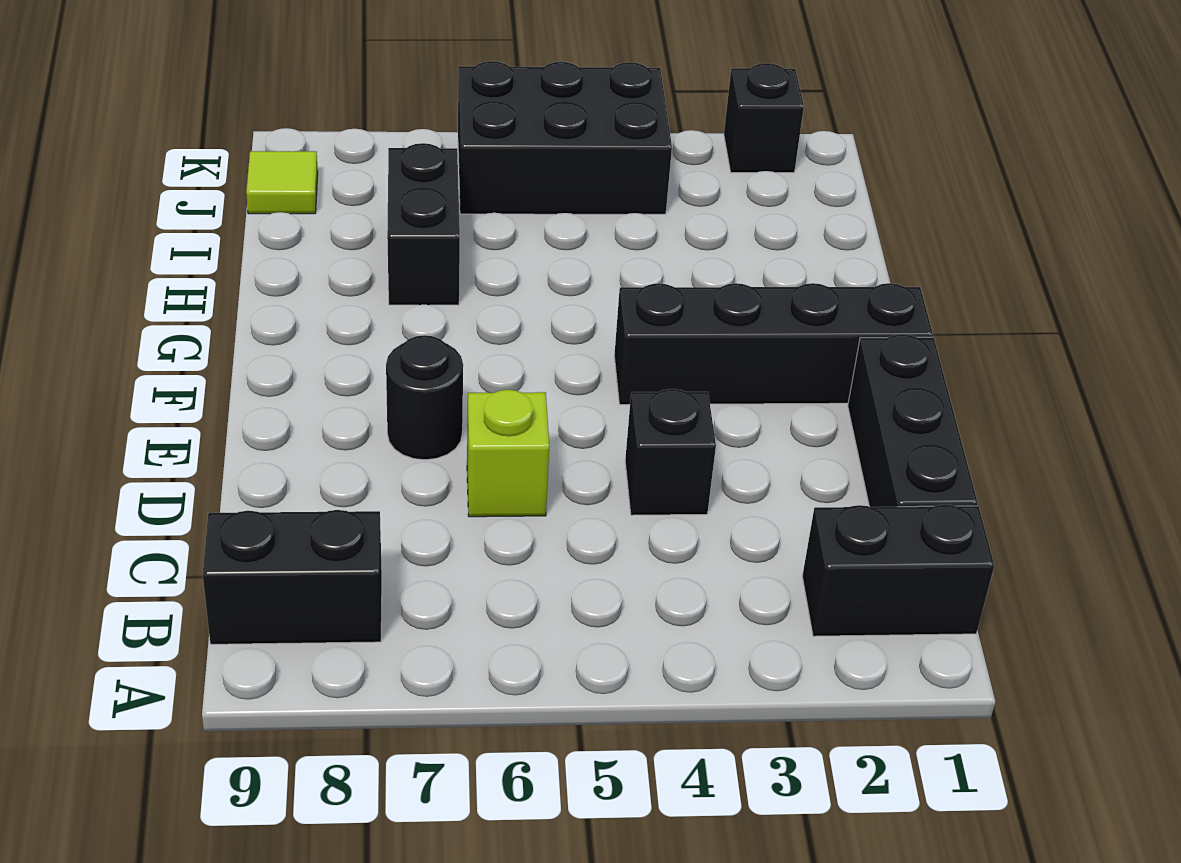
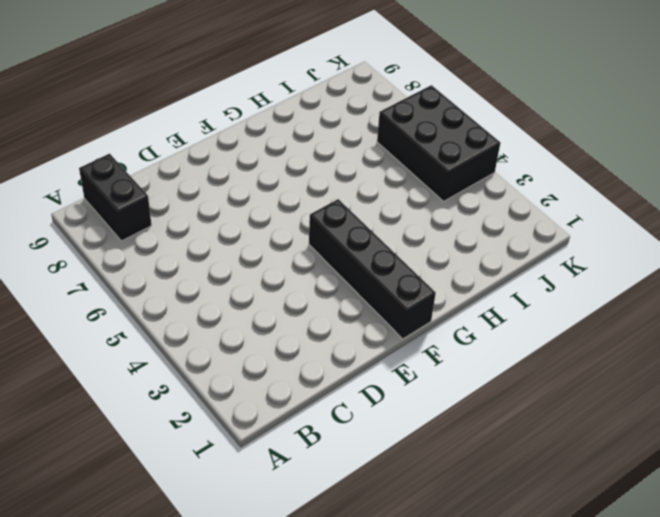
none -> black 1x2 brick [802,504,994,636]
none -> black 1x3 brick [848,334,978,507]

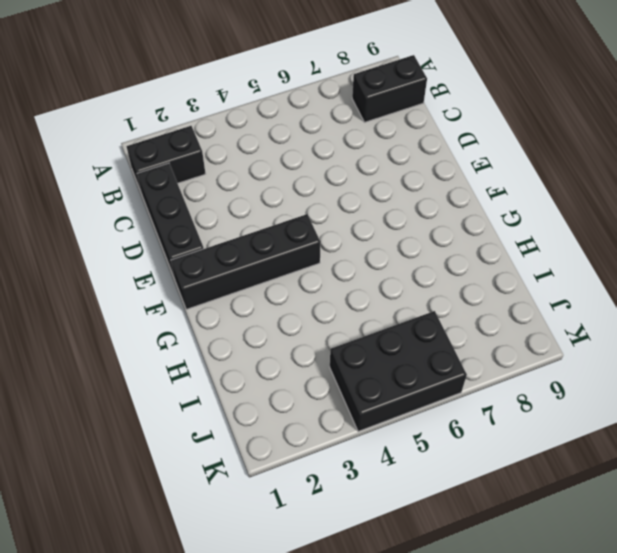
none -> black 1x1 brick [625,389,716,515]
none -> lime 1x1 brick [467,390,549,517]

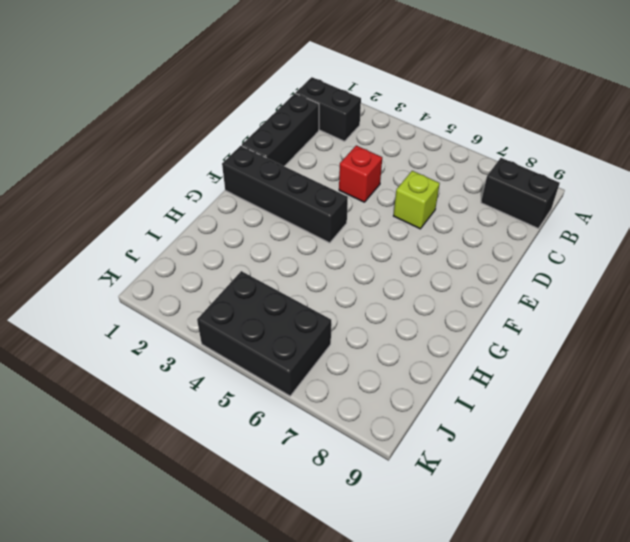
red 1x1 brick [339,146,382,202] -> black 1x1 brick [625,389,716,515]
none -> black 1x1 round brick [386,335,463,460]
none -> black 1x2 brick [387,143,460,305]

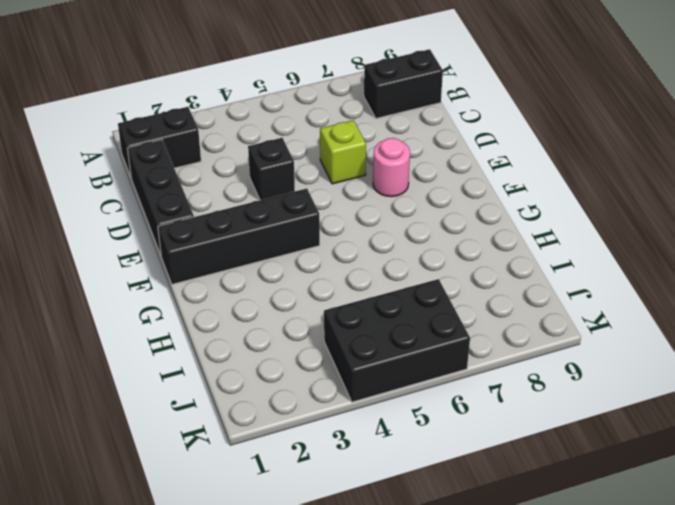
pink 1x1 round brick [373,138,410,197] -> black 1x1 round brick [386,335,463,460]
none -> black 1x2 brick [387,143,460,305]
none -> lime 1x1 tile [246,151,318,214]

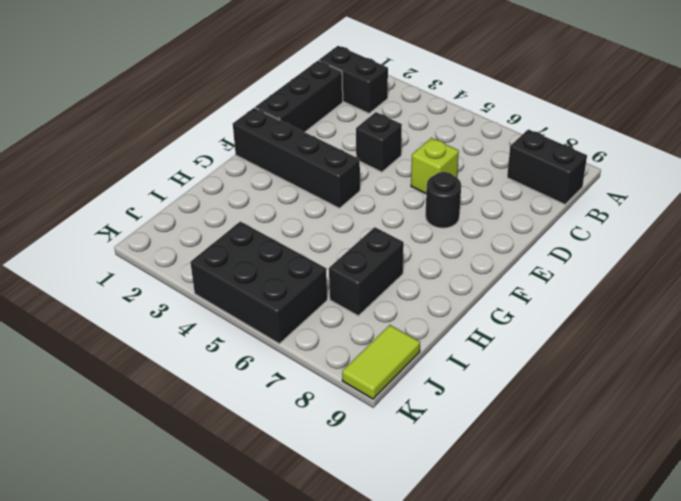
lime 1x2 tile [342,325,420,399] -> lime 1x1 tile [246,151,318,214]
none -> black 1x1 brick [724,63,804,173]

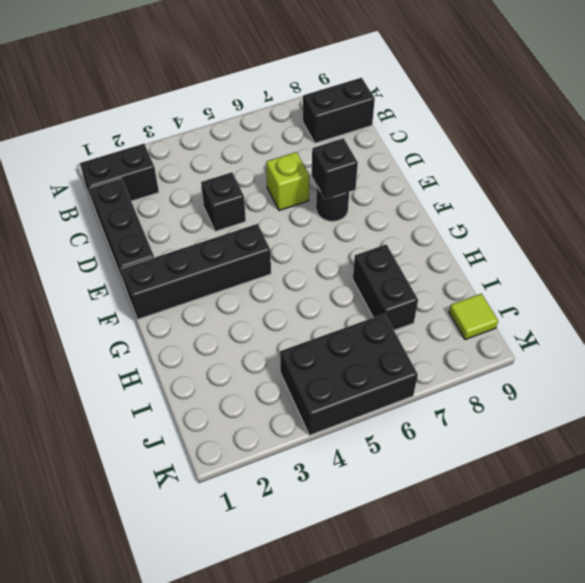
black 1x1 brick [312,138,358,200] -> black 1x1 brick moved to [724,63,804,173]

